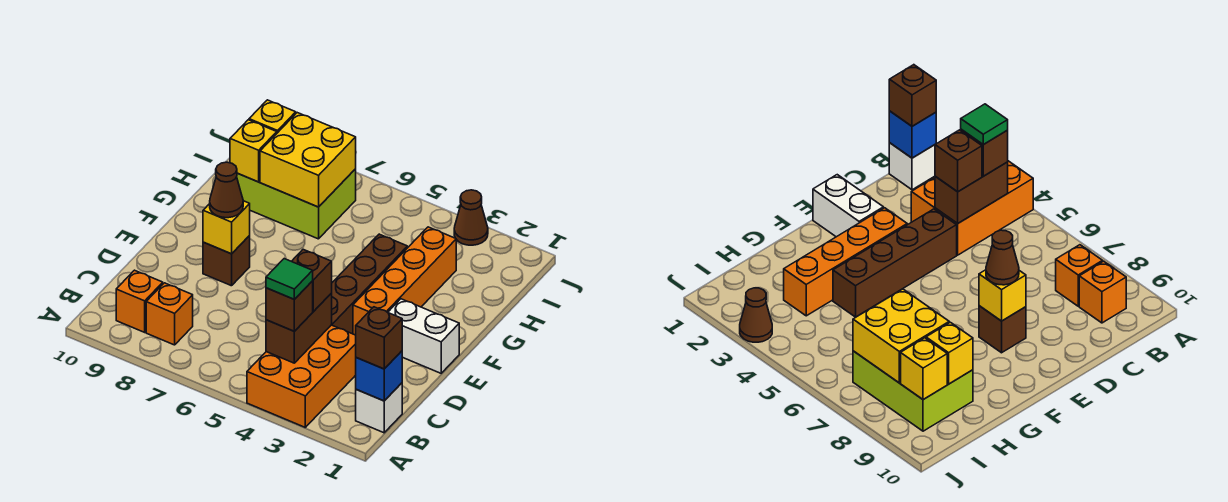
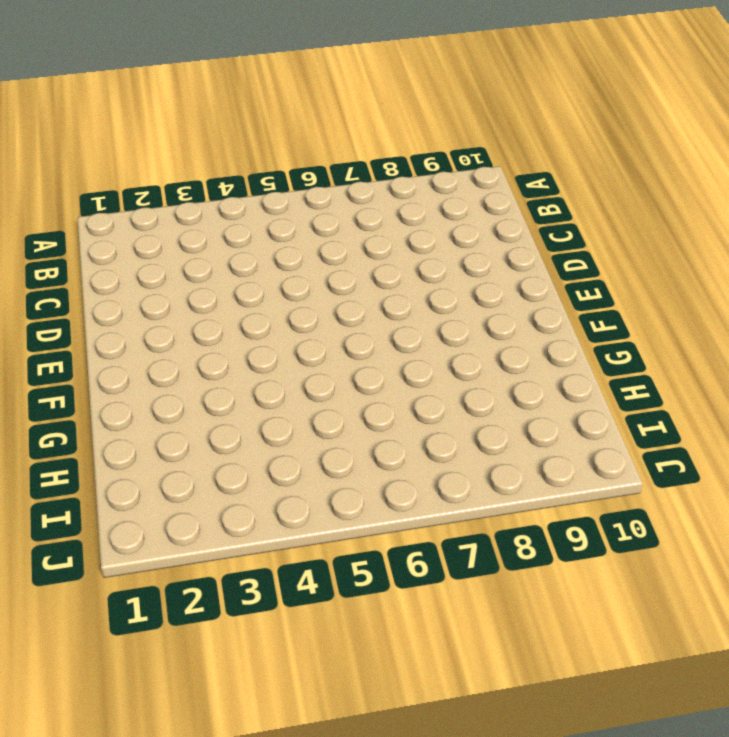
none -> orange 2x3 brick [247,325,356,427]
none -> white 1x1 brick [356,383,402,433]
none -> orange 1x1 brick [146,283,193,345]

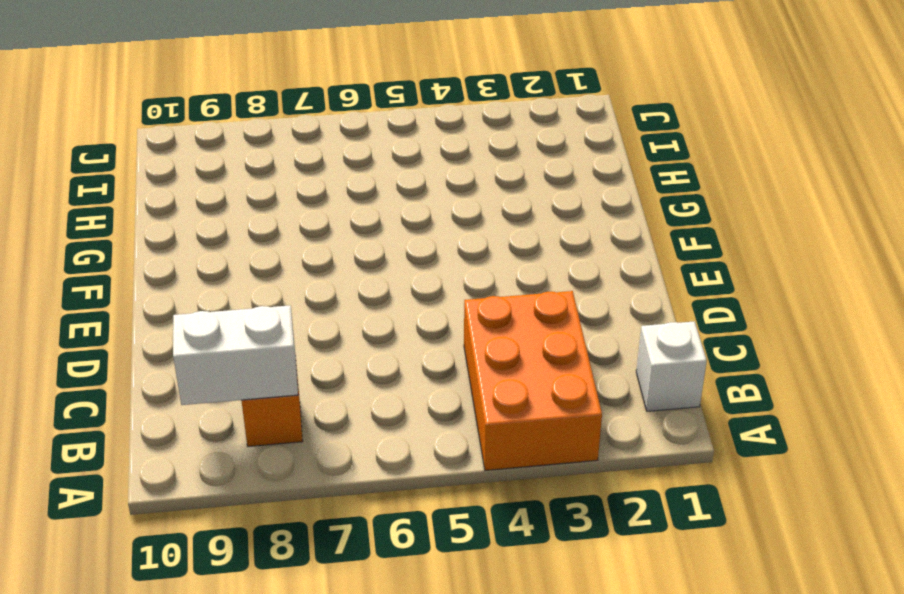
white 1x2 brick [173,305,298,405] -> white 1x2 brick moved to [388,299,459,373]
none -> orange 1x1 brick [116,270,163,332]
none -> brown 1x4 brick [332,234,407,334]
none -> orange 1x4 brick [353,227,456,335]

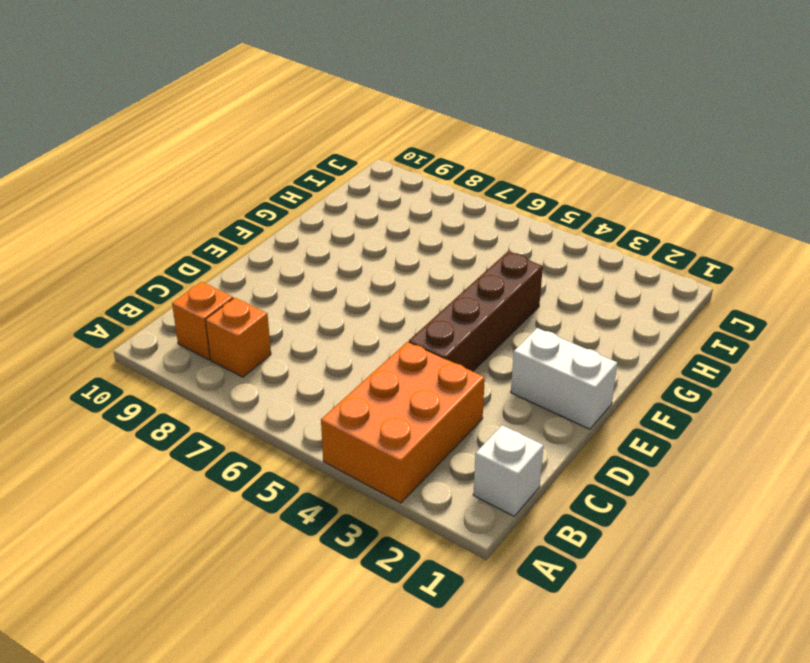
none -> orange 1x4 brick [353,227,456,335]
none -> brown 1x1 brick [203,236,250,286]
none -> lime 2x3 brick [237,169,356,239]

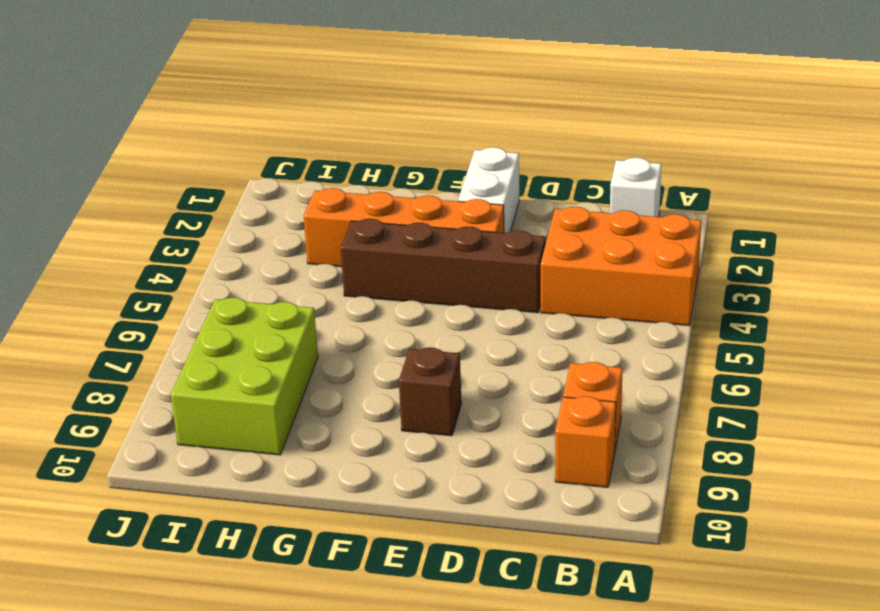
none -> brown 1x1 cone [454,190,488,245]
none -> blue 1x1 brick [356,351,402,401]
none -> brown 1x2 brick [266,293,332,363]

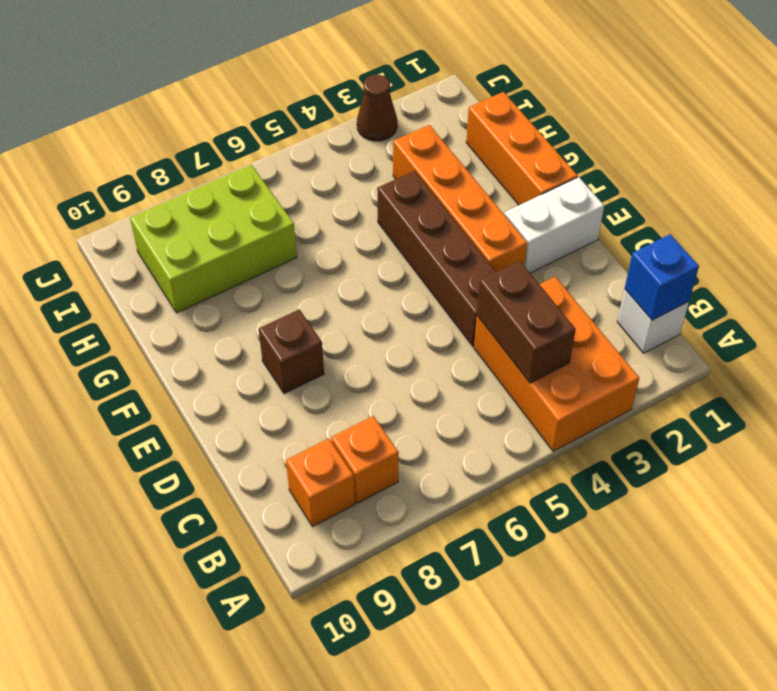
orange 1x3 brick [466,92,578,205] -> none
none -> yellow 1x1 brick [203,201,250,254]
none -> yellow 2x2 brick [260,113,356,207]
none -> yellow 1x1 brick [230,120,277,182]

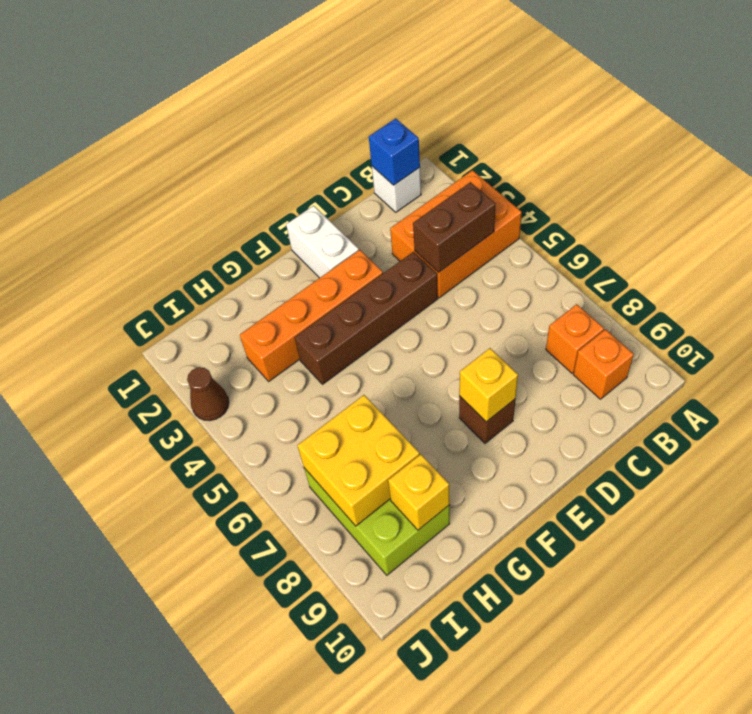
none -> yellow 1x1 brick [249,100,296,133]
none -> brown 1x1 brick [356,307,402,369]
none -> brown 1x1 brick [266,281,313,331]

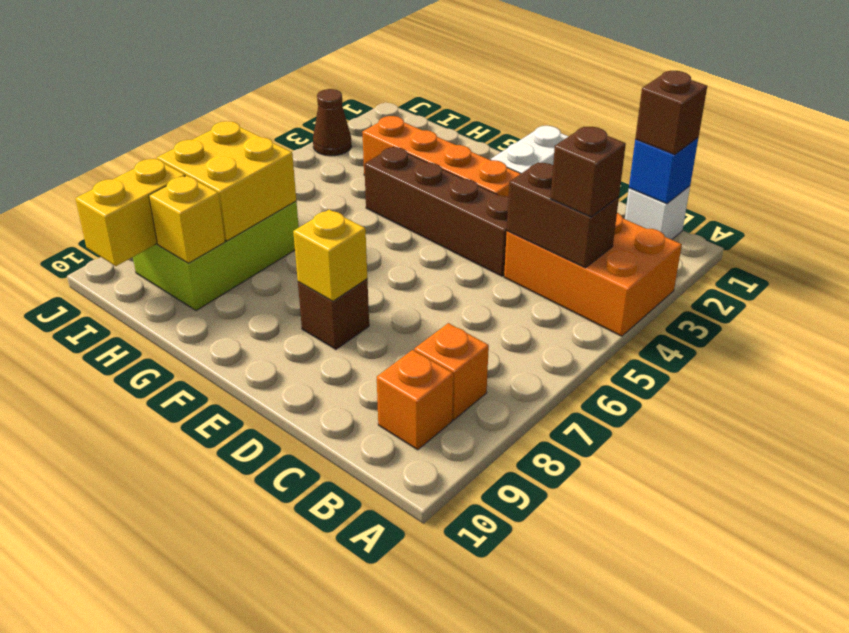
yellow 1x2 brick [75,158,185,266] -> yellow 1x1 brick [249,100,296,133]
none -> brown 1x1 brick [292,249,332,312]
none -> brown 1x1 cone [210,162,243,218]
none -> green 1x1 tile [266,259,313,299]

